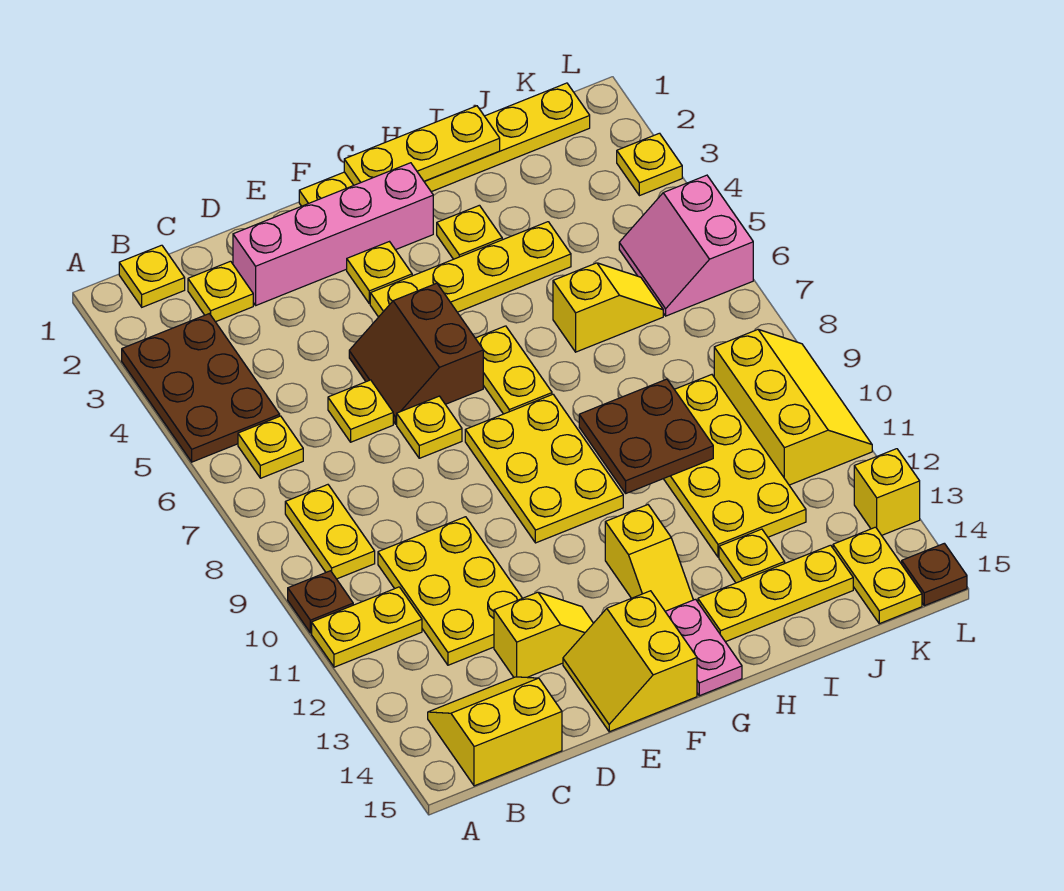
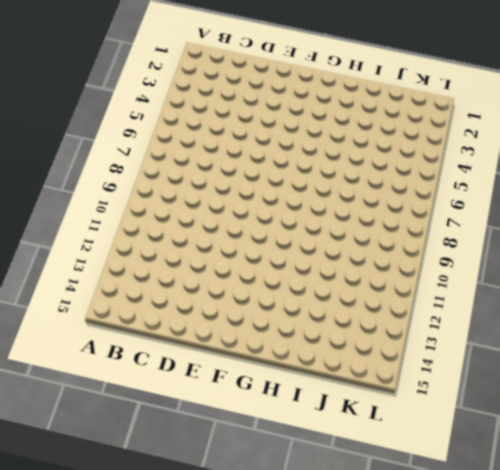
none -> brown 2x3 plate [122,314,280,462]
none -> brown 1x1 plate [288,571,353,633]
none -> yellow 1x2 plate [312,587,422,667]
none -> yellow 1x1 plate [119,245,185,307]

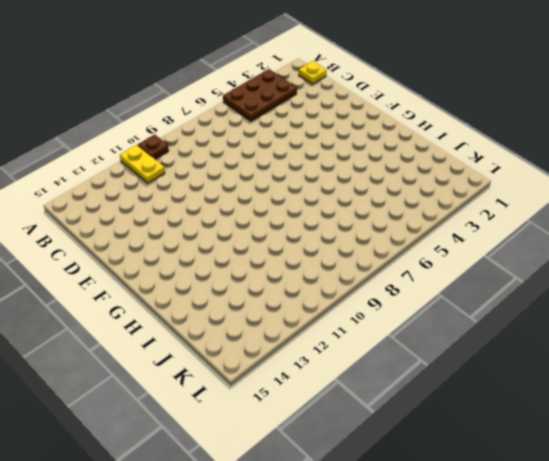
none -> yellow 1x1 plate [238,416,303,478]
none -> yellow 1x2 plate [285,485,375,579]
none -> yellow 2x2 slope [428,677,562,786]
none -> yellow 1x1 plate [188,261,253,322]

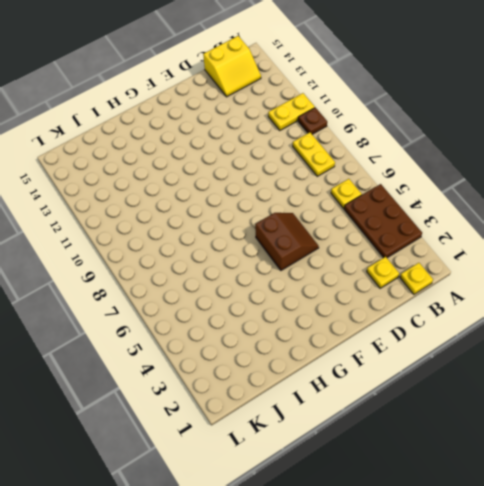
none -> yellow 2x3 plate [378,517,522,665]
none -> pink 1x4 brick [233,163,433,305]
none -> yellow 1x1 plate [328,380,393,442]
none -> yellow 1x2 slope [494,592,593,677]

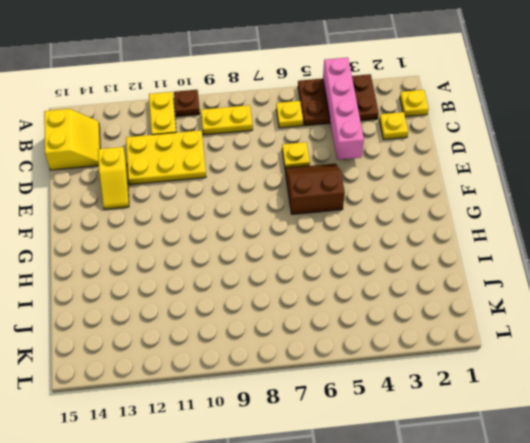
pink 1x4 brick [323,57,364,160] -> pink 1x4 brick moved to [233,163,433,305]
none -> yellow 1x1 plate [397,396,462,458]
none -> yellow 2x2 slope [563,591,697,732]
none -> yellow 1x6 plate [299,83,590,206]
none -> yellow 1x1 plate [347,242,412,304]

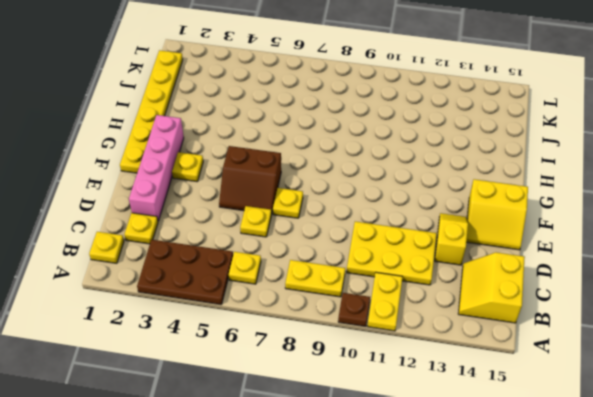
none -> yellow 1x4 plate [370,222,571,317]
none -> yellow 2x3 plate [465,394,623,543]
none -> yellow 1x2 plate [475,326,552,414]
none -> yellow 1x2 slope [605,505,693,611]

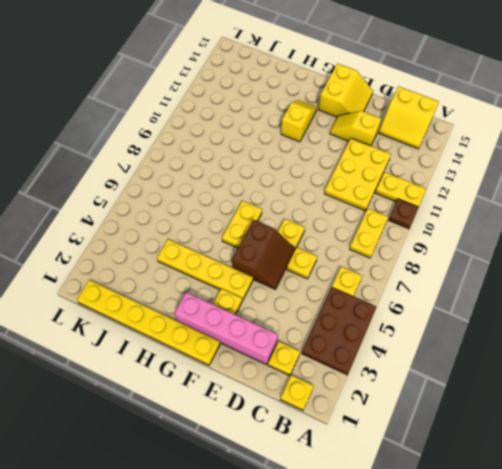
none -> yellow 2x3 plate [465,394,623,543]
none -> pink 1x2 plate [665,599,742,696]
none -> yellow 1x1 plate [437,205,502,259]
none -> yellow 1x3 plate [698,545,853,642]

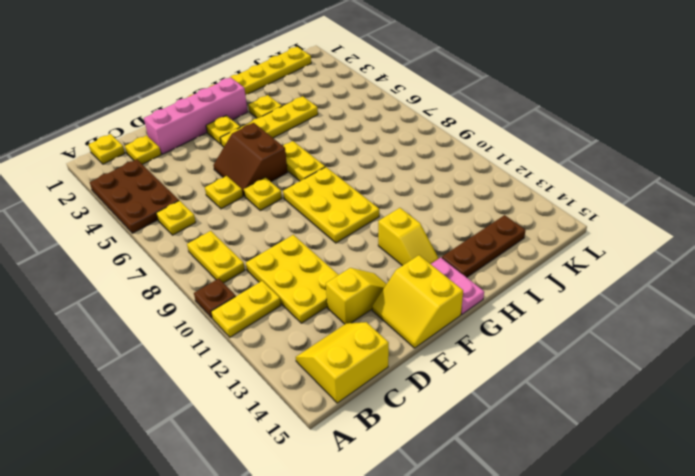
brown 1x3 plate [442,215,526,277] -> yellow 1x3 plate [698,545,853,642]
none -> yellow 1x2 slope [553,263,663,352]
none -> yellow 2x4 plate [664,375,806,557]
none -> yellow 1x1 plate [719,529,785,583]
none -> pink 2x2 slope [619,175,753,316]

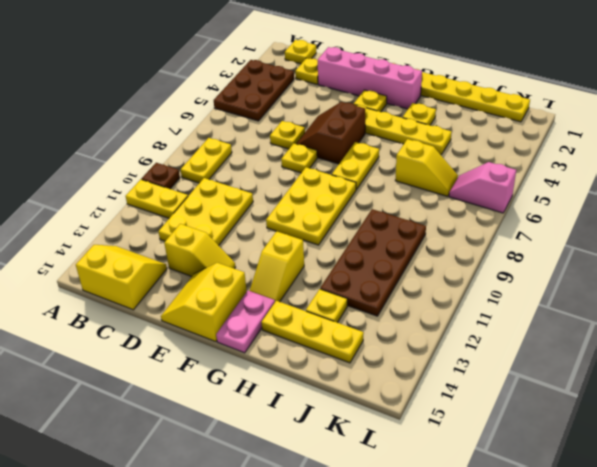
brown 2x4 plate [320,209,426,316] -> yellow 2x4 plate [664,375,806,557]
pink 1x2 slope [449,162,516,213] -> pink 2x2 slope [619,175,753,316]
none -> yellow 1x1 plate [238,416,303,478]
none -> yellow 2x3 slope [714,330,872,485]
none -> yellow 1x2 plate [833,527,922,624]
none -> yellow 1x1 plate [617,133,682,196]

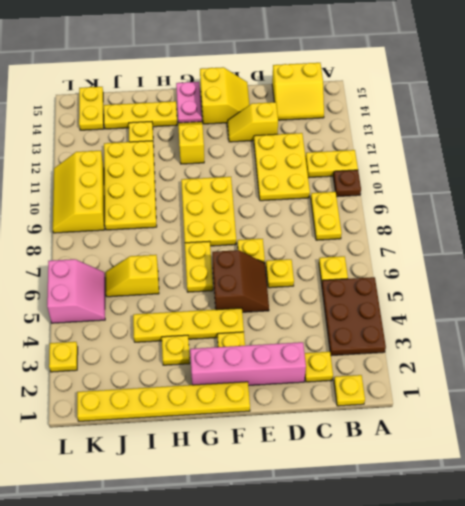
none -> yellow 1x1 brick [854,449,920,535]
none -> brown 1x1 plate [902,543,967,606]
none -> yellow 1x3 plate [344,106,500,185]
none -> brown 2x2 plate [579,379,713,493]

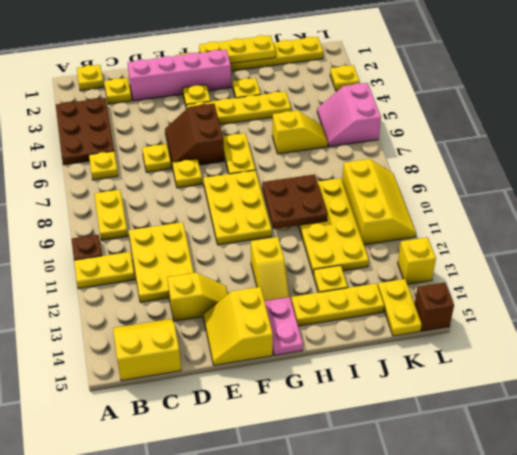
brown 1x1 brick [415,283,454,331] -> brown 1x1 plate [902,543,967,606]

